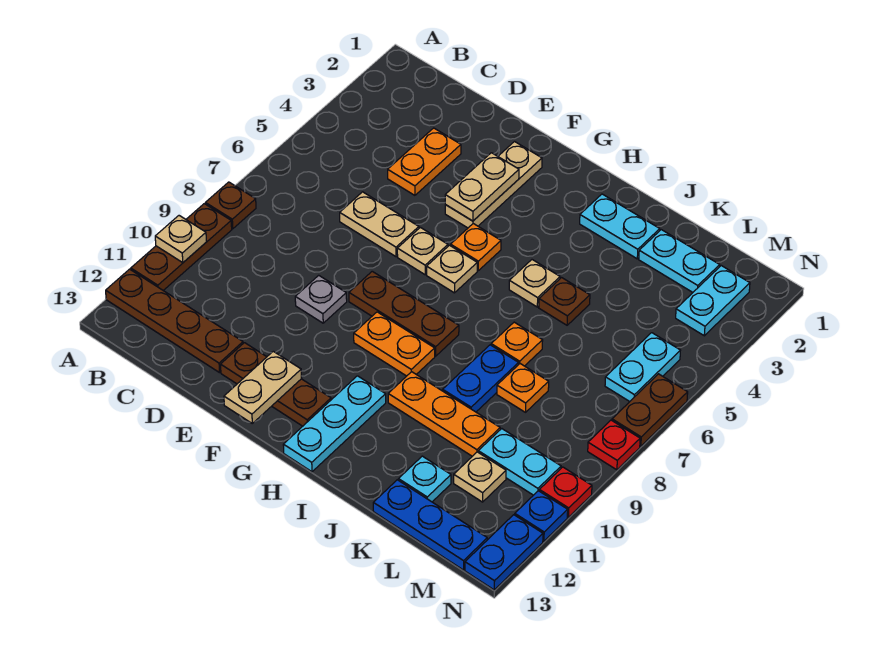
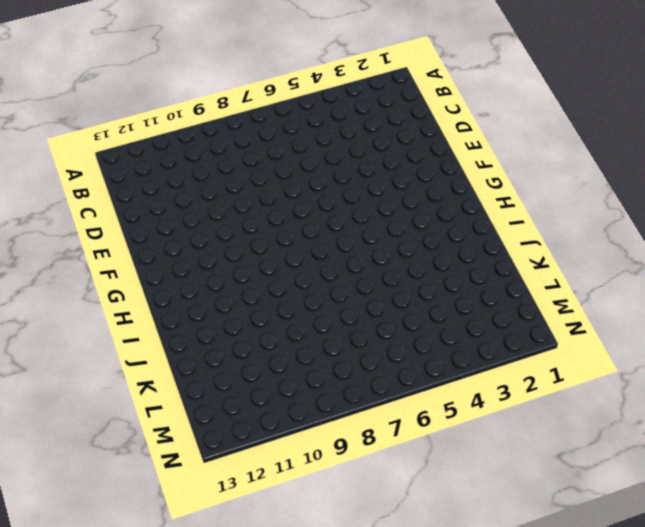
none -> brown 1x1 plate [205,182,256,229]
none -> brown 1x3 plate [131,204,232,290]
none -> brown 1x4 plate [106,269,243,373]
none -> orange 1x2 plate [388,128,461,195]

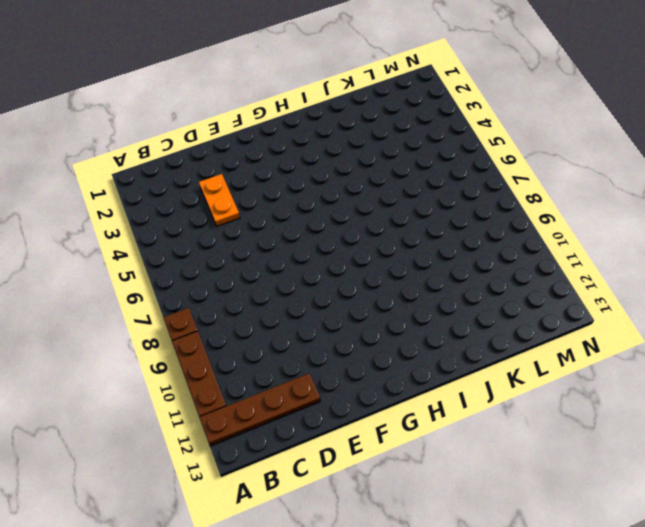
none -> tan 1x2 plate [340,192,419,257]
none -> grey 1x1 plate [295,275,347,323]
none -> brown 1x3 plate [221,343,331,426]
none -> tan 1x3 plate [445,142,542,228]

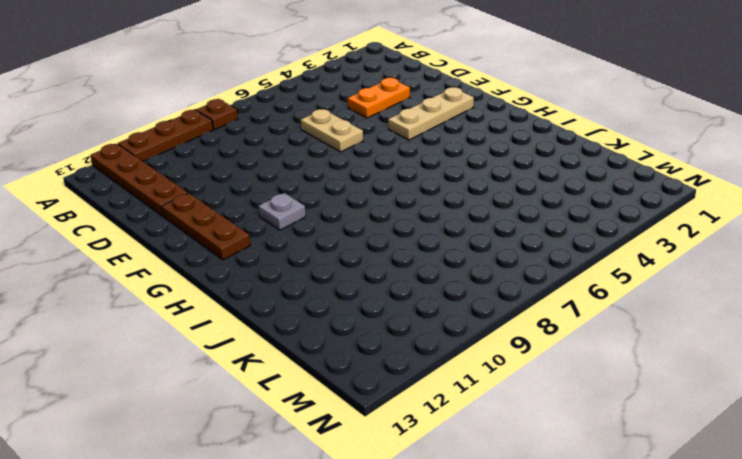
grey 1x1 plate [258,193,306,230] -> grey 1x1 plate moved to [295,275,347,323]
none -> tan 1x1 plate [397,227,448,275]
none -> brown 1x3 plate [349,271,459,356]
none -> orange 1x1 plate [451,224,501,271]
none -> tan 1x1 plate [427,245,477,293]

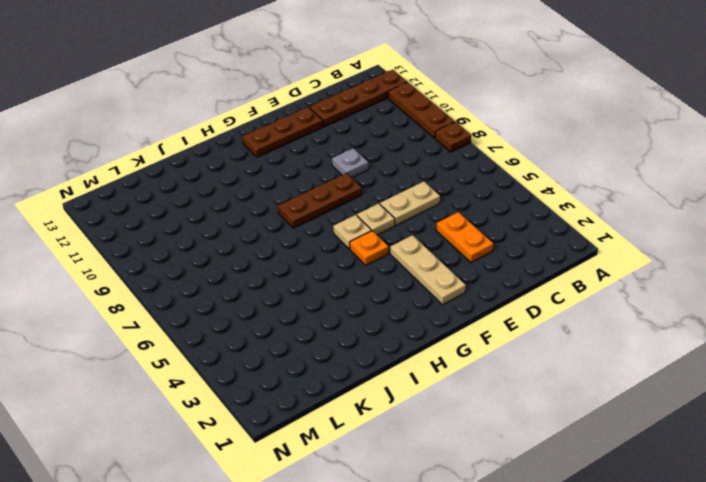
none -> orange 1x2 plate [354,312,435,376]
none -> cyan 1x3 plate [283,376,386,472]
none -> cyan 1x2 plate [580,194,660,259]
none -> tan 1x1 plate [509,260,560,307]

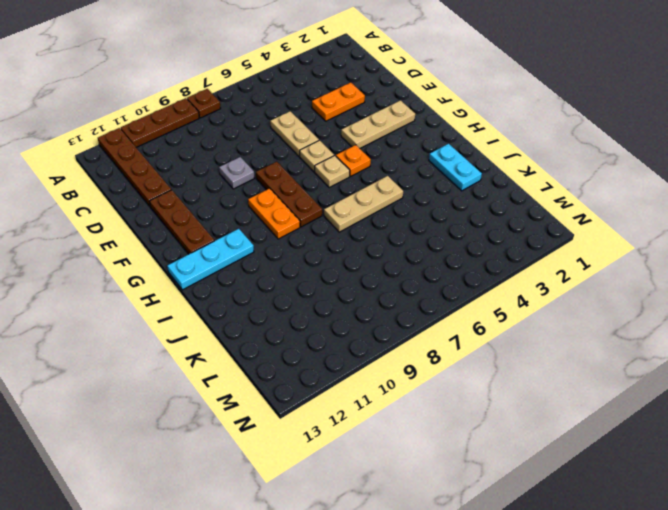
tan 1x3 plate [324,176,403,232] -> tan 1x1 plate [509,260,560,307]
none -> orange 1x3 plate [388,372,500,456]
none -> brown 1x1 plate [539,278,590,325]
none -> orange 1x1 plate [491,322,543,366]
none -> blue 1x2 plate [443,345,519,412]

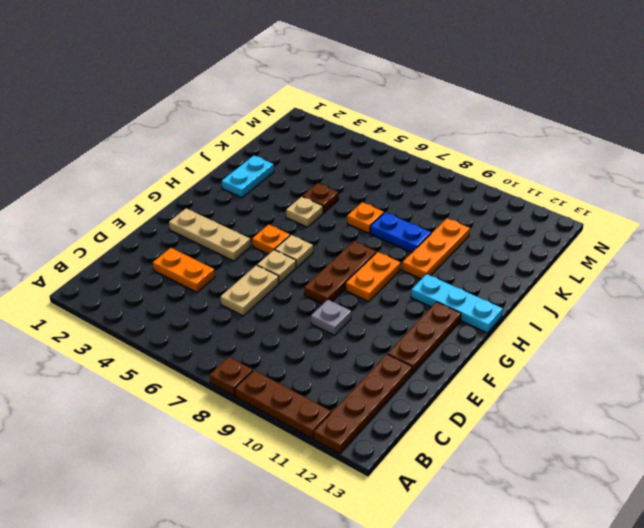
none -> cyan 1x2 plate [639,230,720,292]
none -> orange 1x1 plate [497,364,549,412]
none -> cyan 1x1 plate [398,456,451,502]
none -> blue 1x3 plate [373,480,487,570]

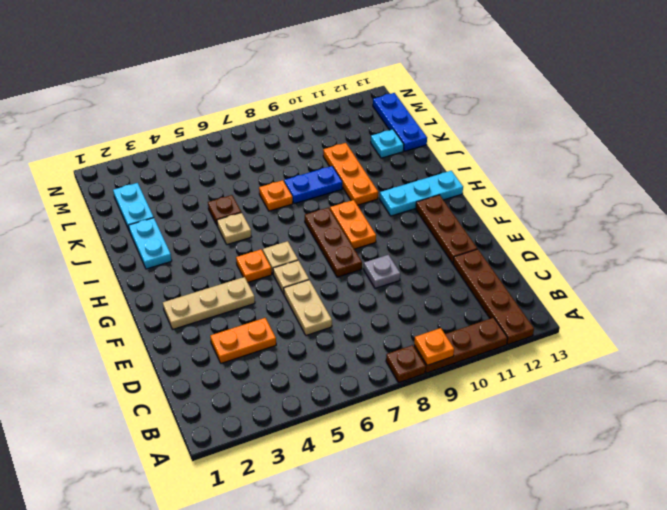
orange 1x1 plate [414,328,454,365] -> orange 1x1 plate moved to [497,364,549,412]
none -> cyan 1x2 plate [478,429,561,495]
none -> tan 1x1 plate [454,452,506,502]
none -> cyan 1x2 plate [676,266,750,336]
none -> cyan 1x2 plate [605,333,681,402]

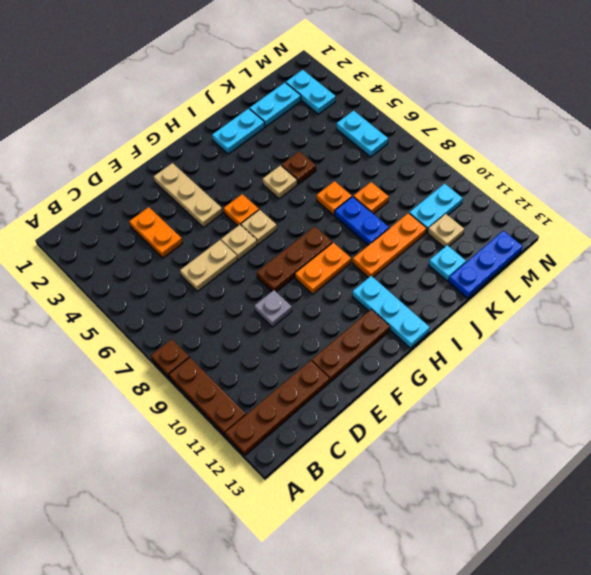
none -> brown 1x2 plate [612,374,688,446]
none -> red 1x1 plate [588,420,640,470]
none -> red 1x1 plate [539,467,592,517]
none -> blue 1x1 plate [515,491,568,541]

